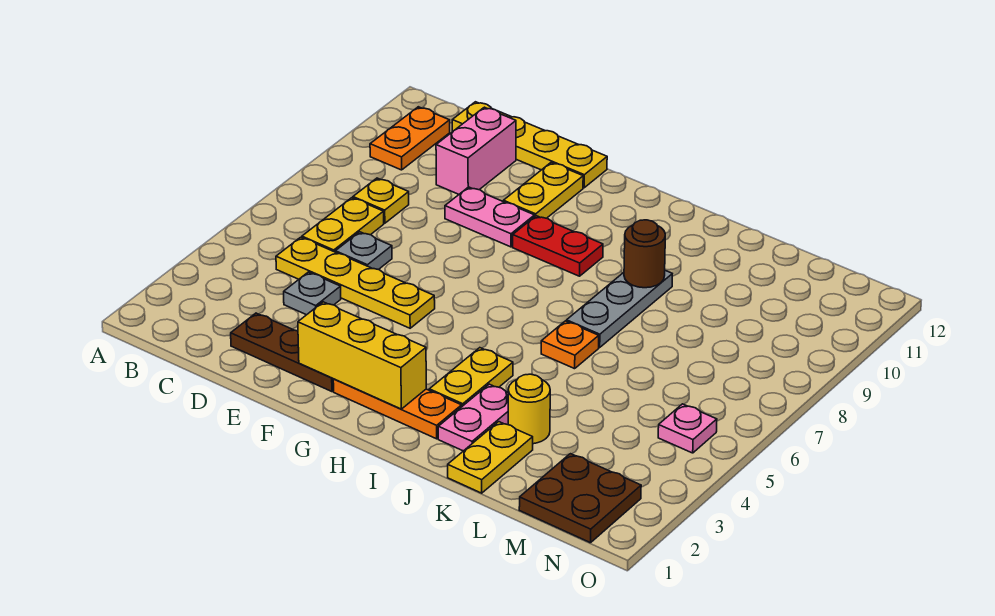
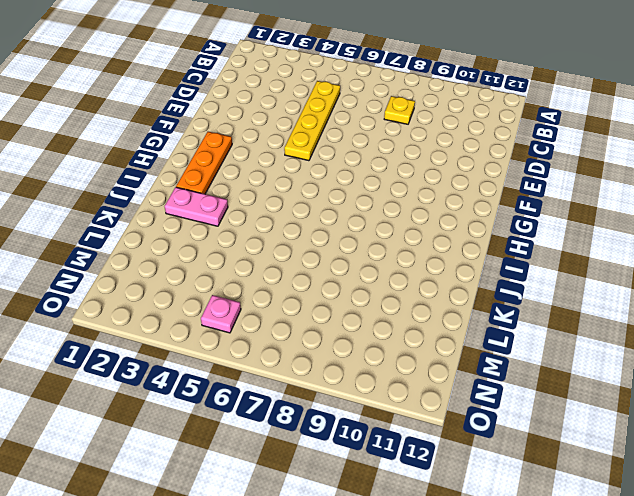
none -> orange 1x2 plate [370,107,450,170]
none -> yellow 1x2 plate [302,198,384,252]
none -> yellow 1x4 plate [452,102,607,188]

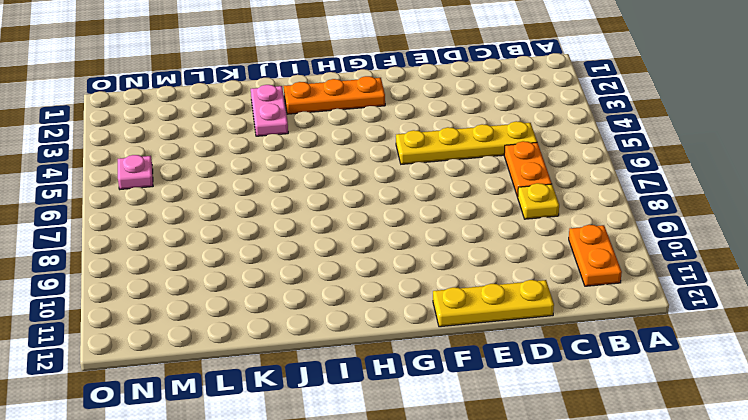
orange 1x2 plate [504,141,552,197] -> yellow 1x2 plate [302,198,384,252]
yellow 1x3 plate [433,280,554,327] -> yellow 1x4 plate [452,102,607,188]
none -> brown 1x3 plate [231,313,334,392]
none -> grey 1x1 plate [284,272,341,315]
none -> grey 1x1 plate [335,232,392,270]

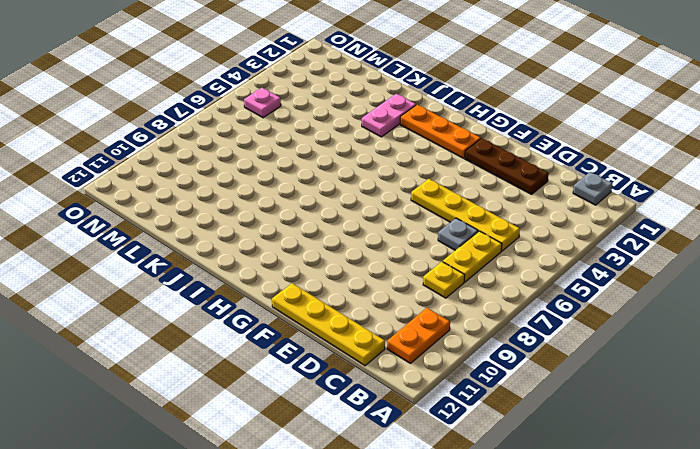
grey 1x1 plate [573,172,612,205] -> grey 1x1 plate moved to [284,272,341,315]
none -> pink 1x2 brick [436,107,516,194]
none -> pink 1x2 plate [445,187,535,247]
none -> yellow 1x2 plate [503,162,583,218]

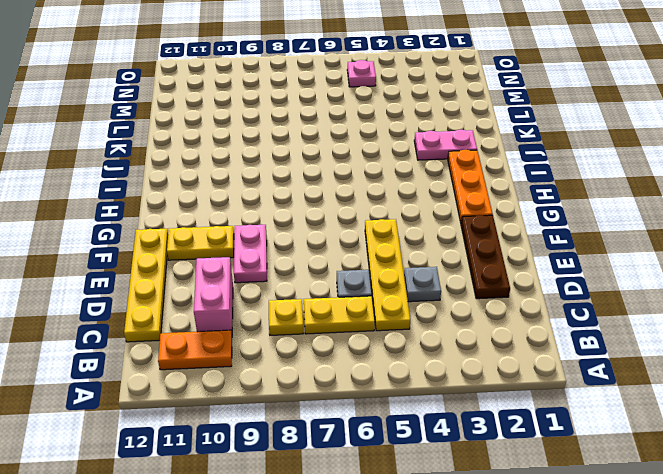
pink 1x2 brick [194,257,233,333] -> pink 1x2 brick turned to [436,107,516,194]
none -> red 1x2 plate [513,216,603,276]
none -> yellow 1x2 plate [429,348,513,406]
none -> orange 1x1 plate [541,321,599,369]

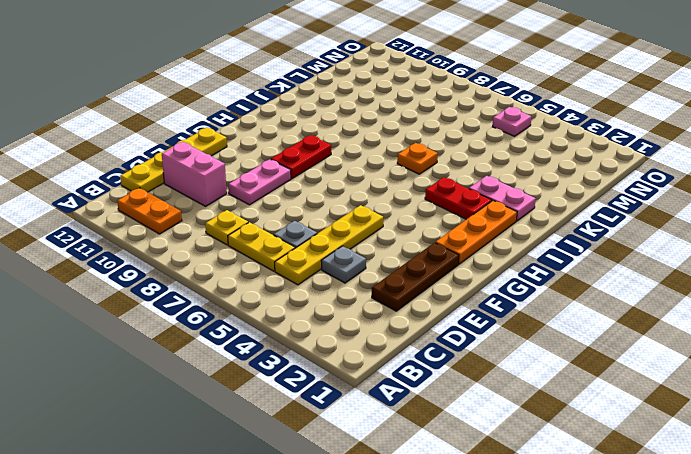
red 1x2 plate [425,177,492,219] -> yellow 1x2 plate [429,348,513,406]
none -> yellow 1x2 plate [503,162,583,218]
none -> grey 1x3 plate [567,271,672,347]
none -> yellow 1x2 plate [448,422,533,493]

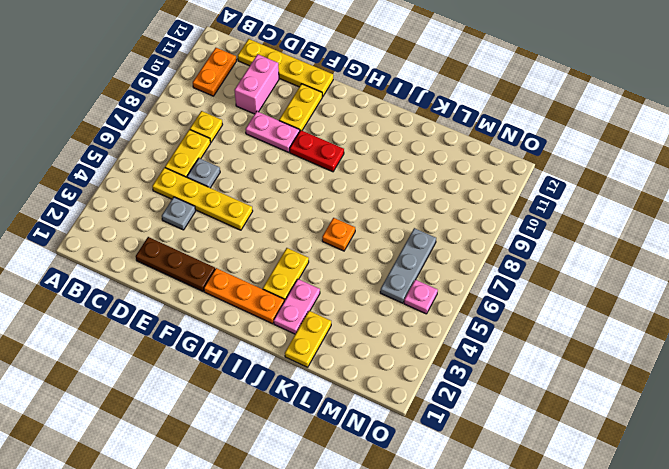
grey 1x3 plate [380,228,436,303] -> grey 1x3 plate moved to [567,271,672,347]
none -> yellow 1x1 round brick [508,374,550,444]
none -> brown 2x2 plate [519,454,641,543]
none -> yellow 1x3 brick [298,302,426,409]

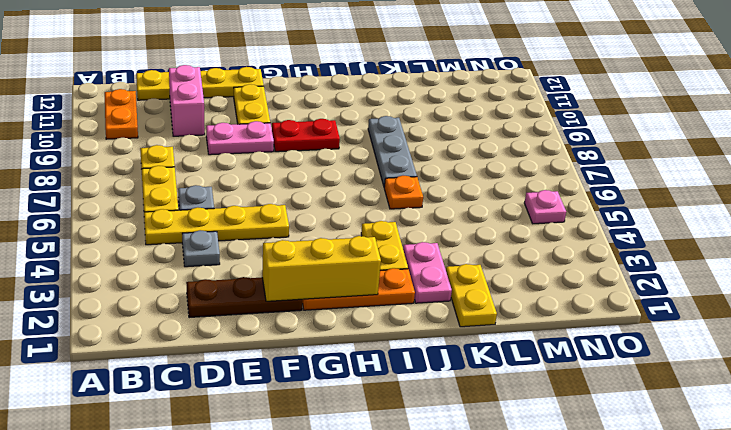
none -> yellow 1x1 round brick [508,374,550,444]
none -> brown 2x2 plate [519,454,641,543]
none -> brown 1x1 round brick [624,220,665,288]

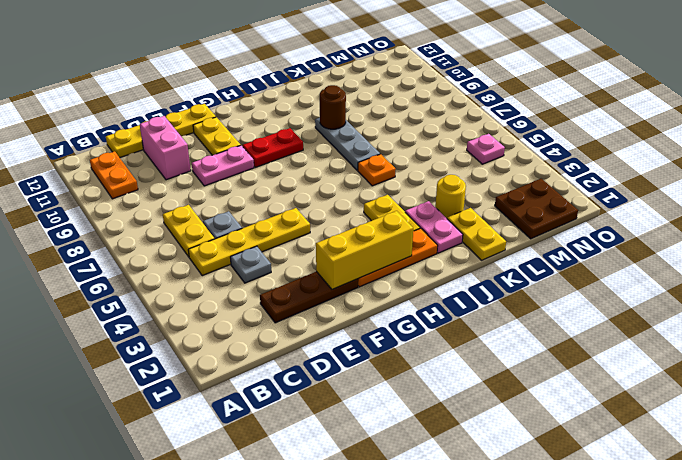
none -> yellow 1x1 plate [353,178,409,223]

